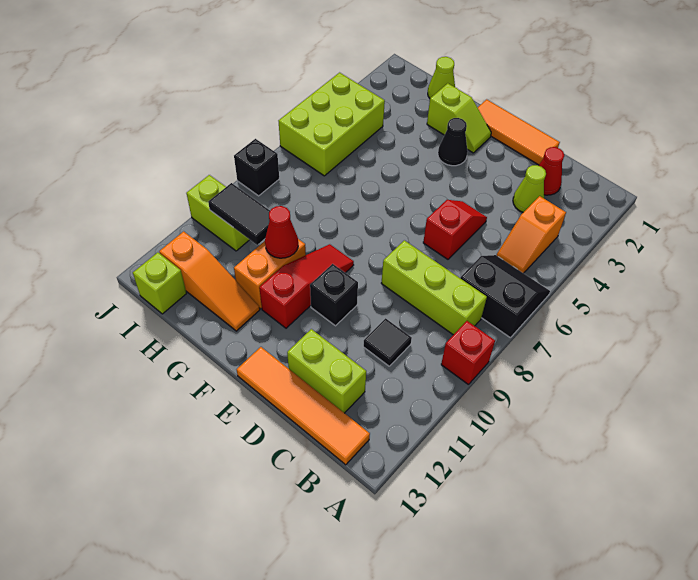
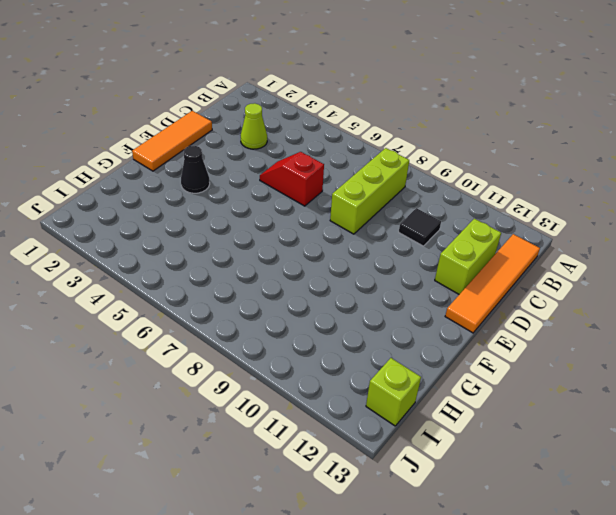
none -> black 2x2 slope [460,255,550,338]
none -> red 1x1 brick [441,321,495,385]
none -> orange 1x2 slope [497,196,566,273]

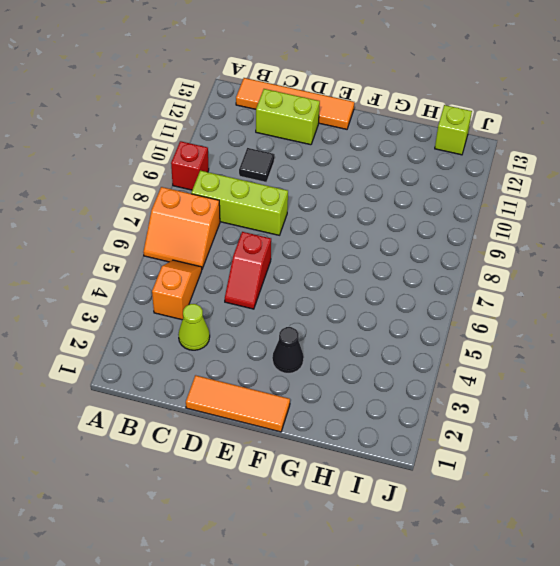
orange 2x2 slope [143,187,220,269] -> black 2x2 slope [460,255,550,338]
none -> red 1x1 cone [539,147,564,195]
none -> black 1x1 brick [310,264,358,326]
none -> lime 1x2 slope [427,83,491,153]

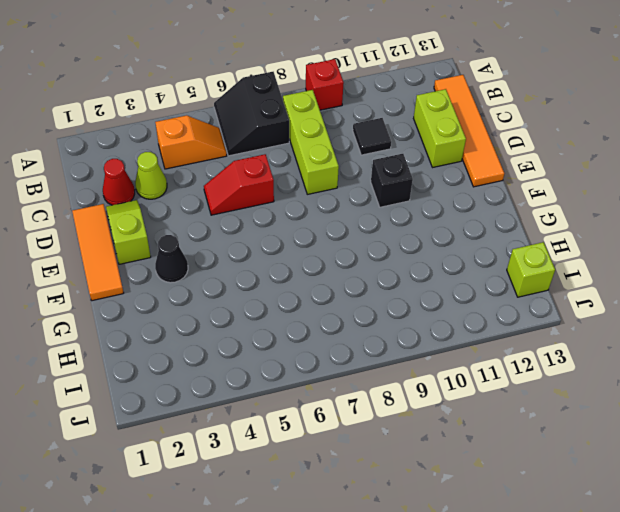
lime 1x2 slope [106,200,151,264] -> lime 1x2 slope moved to [427,83,491,153]
none -> red 1x3 slope [259,244,354,328]
none -> orange 1x2 brick [234,239,306,309]
none -> orange 1x3 slope [159,231,260,331]

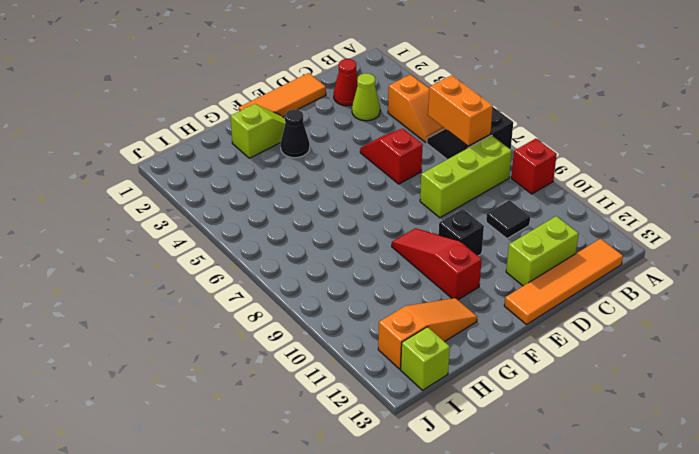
orange 1x2 brick [428,75,493,146] -> orange 1x2 brick moved to [234,239,306,309]
none -> lime 1x1 cone [428,57,455,98]
none -> lime 2x3 brick [279,73,385,176]
none -> lime 1x2 brick [186,175,250,251]

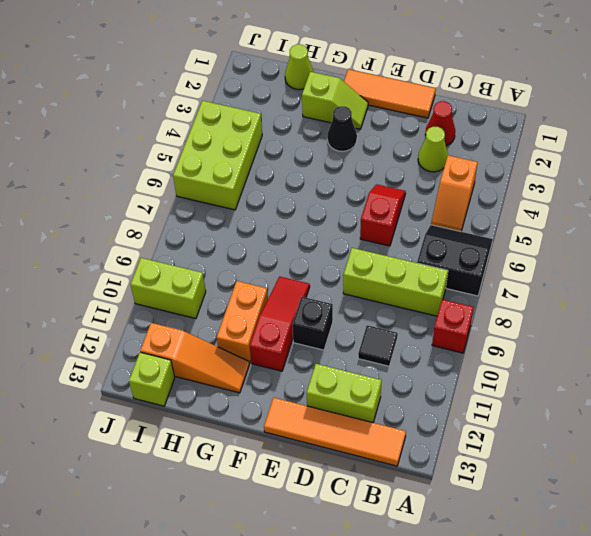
none -> black 1x1 brick [234,139,279,196]
none -> red 1x1 cone [265,206,298,258]
none -> black 1x2 tile [208,183,270,245]

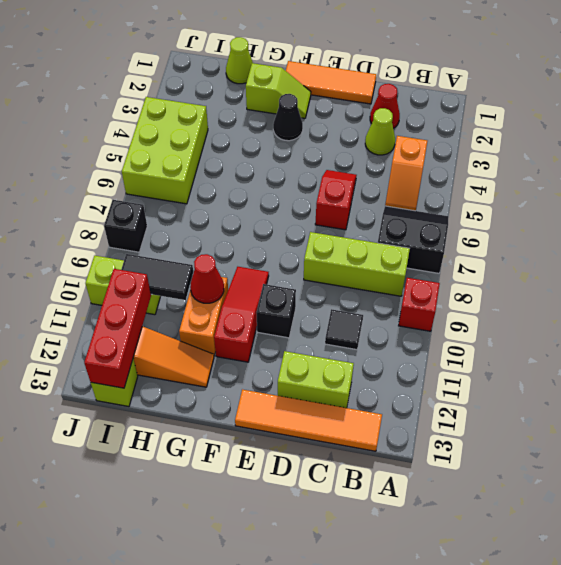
red 1x3 brick [84,269,151,388] -> none

